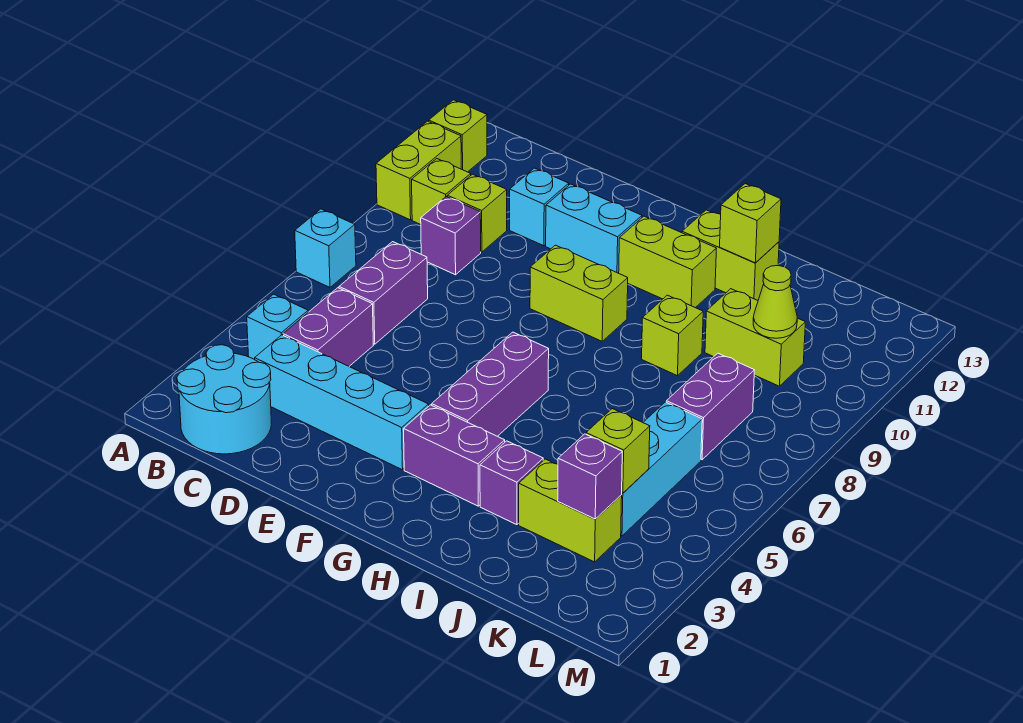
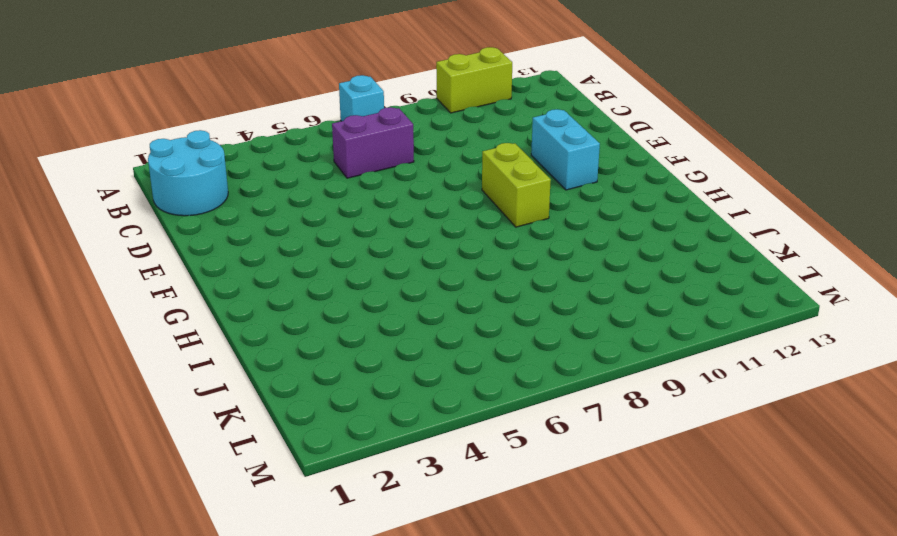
none -> lime 1x1 brick [429,100,487,172]
none -> cyan 1x1 brick [247,294,308,360]
none -> lime 1x1 brick [412,159,471,225]

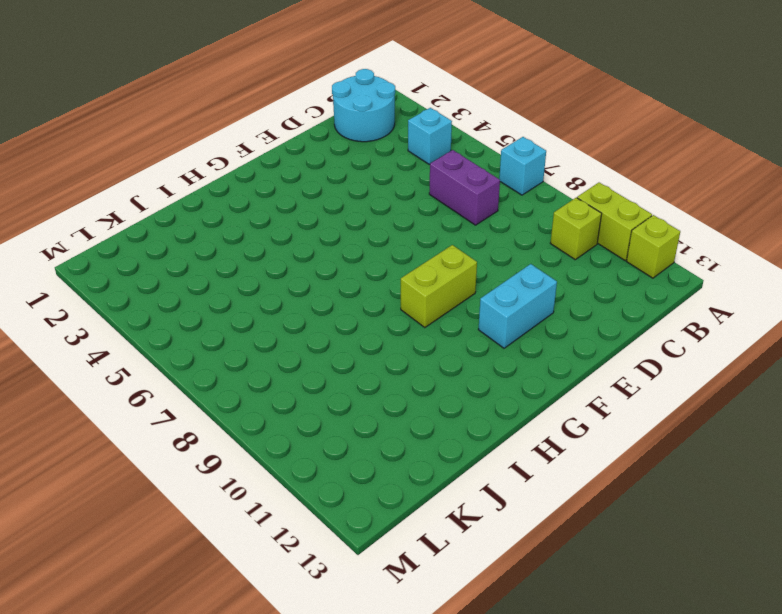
none -> cyan 1x4 brick [255,335,429,470]
none -> purple 1x2 brick [283,288,373,366]
none -> purple 1x1 brick [421,197,481,275]

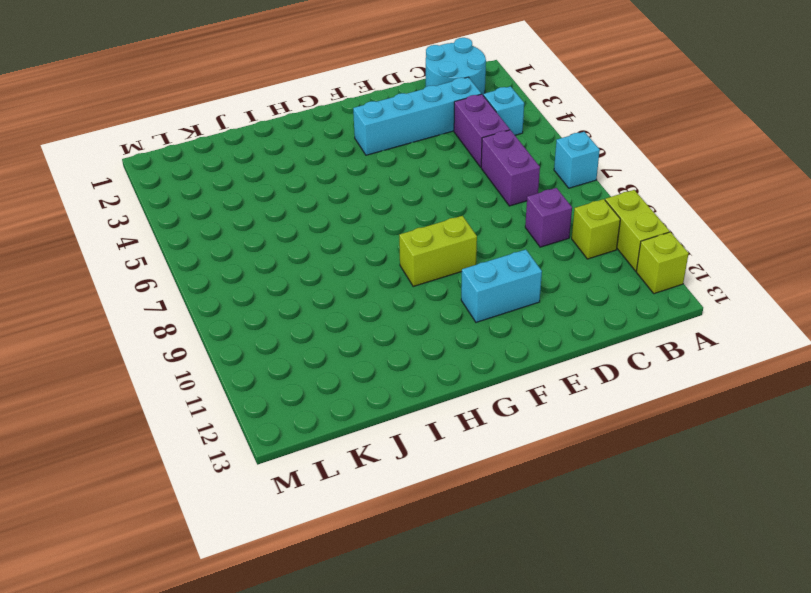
none -> lime 1x1 brick [447,174,507,252]
none -> cyan 1x1 brick [510,168,569,246]
none -> purple 1x2 brick [404,405,505,506]

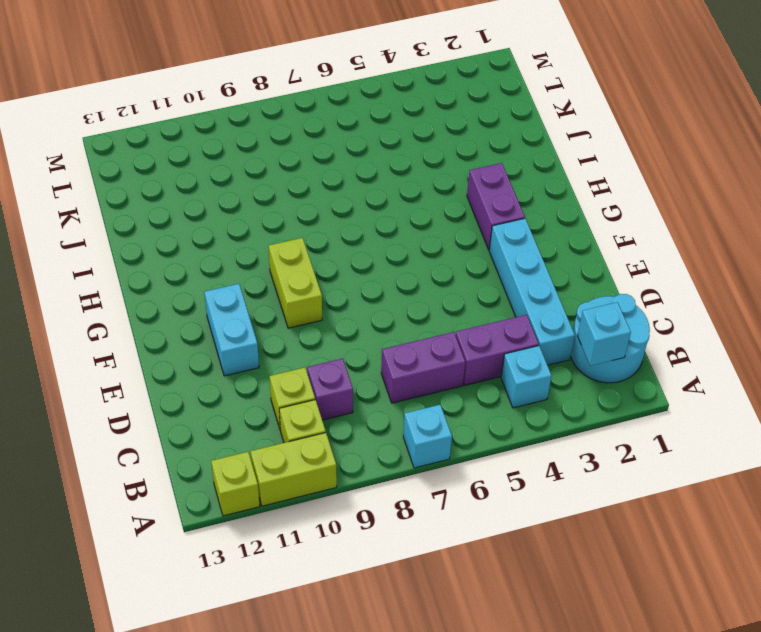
cyan 1x1 brick [578,302,631,366] -> cyan 1x1 brick moved to [510,168,569,246]
none -> purple 1x3 brick [432,332,549,436]
none -> lime 1x2 brick [619,216,717,308]
none -> lime 1x2 brick [682,210,779,300]

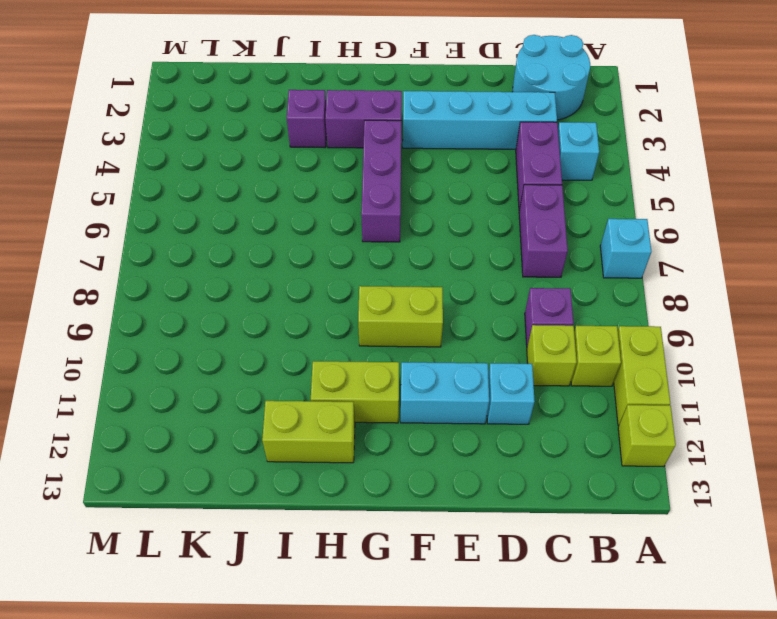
none -> lime 1x1 brick [642,295,703,376]
none -> lime 1x2 brick [519,459,622,562]
none -> lime 1x2 brick [705,289,805,386]

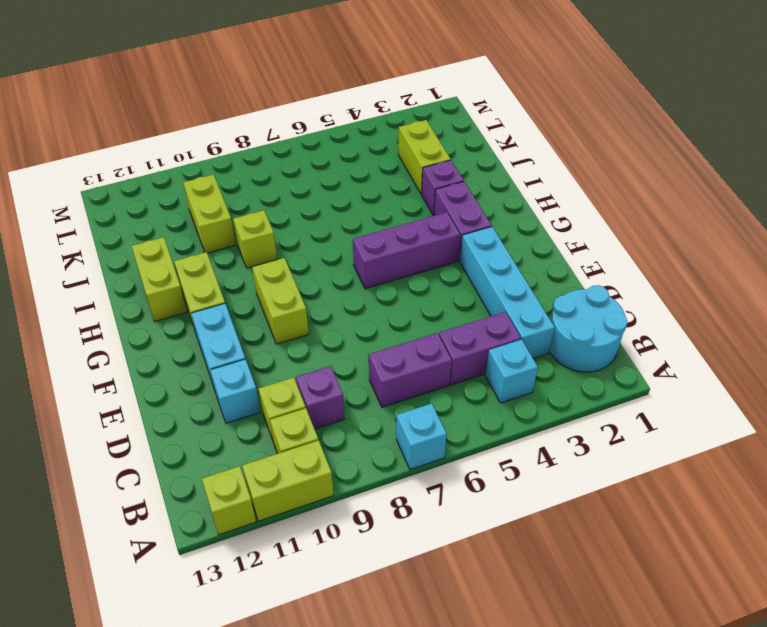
none -> cyan 1x3 brick [621,402,702,536]
none -> purple 1x2 brick [666,353,754,460]
none -> lime 1x1 brick [720,184,781,263]

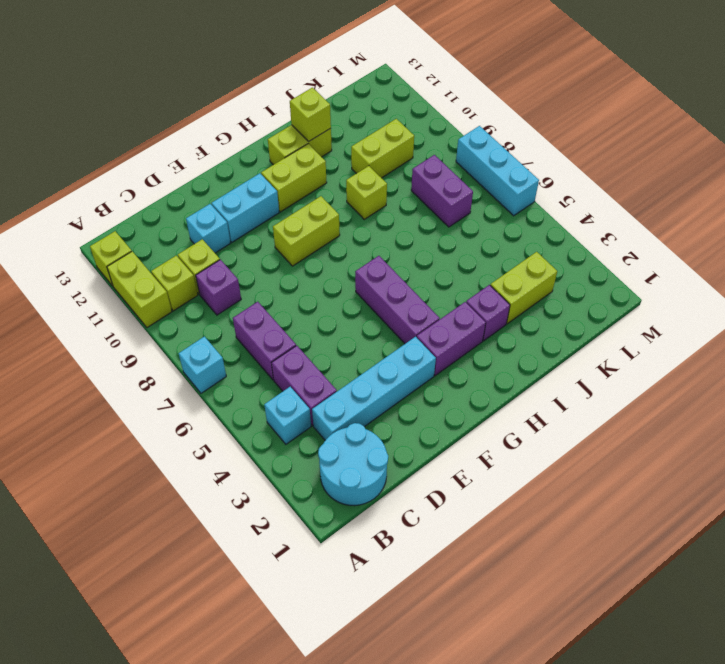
cyan 1x3 brick [456,126,539,216] -> cyan 1x3 brick moved to [621,402,702,536]
none -> purple 1x1 brick [558,434,622,519]
none -> lime 1x1 brick [586,409,650,493]
none -> lime 1x1 cone [753,266,797,338]

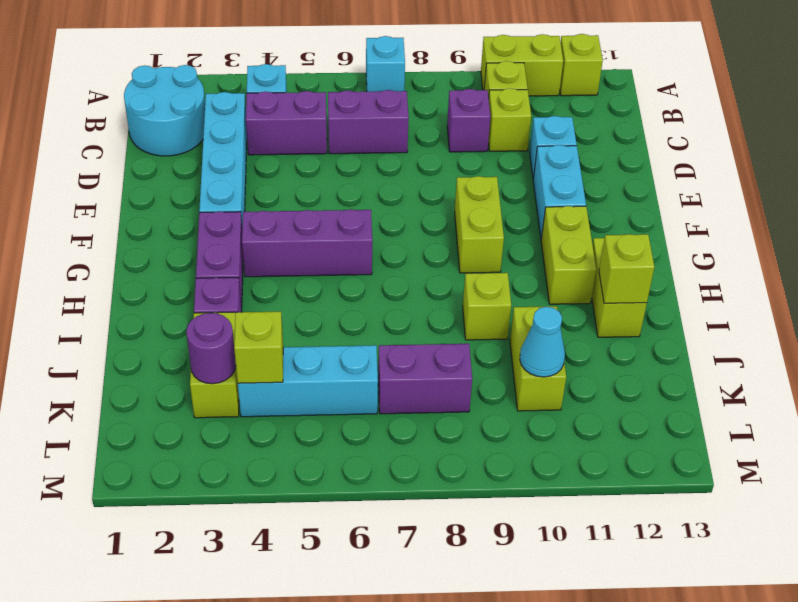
purple 1x1 round brick [186,313,236,384] -> purple 1x1 brick [558,434,622,519]
cyan 1x1 cone [520,307,565,377] -> lime 1x1 cone [753,266,797,338]

